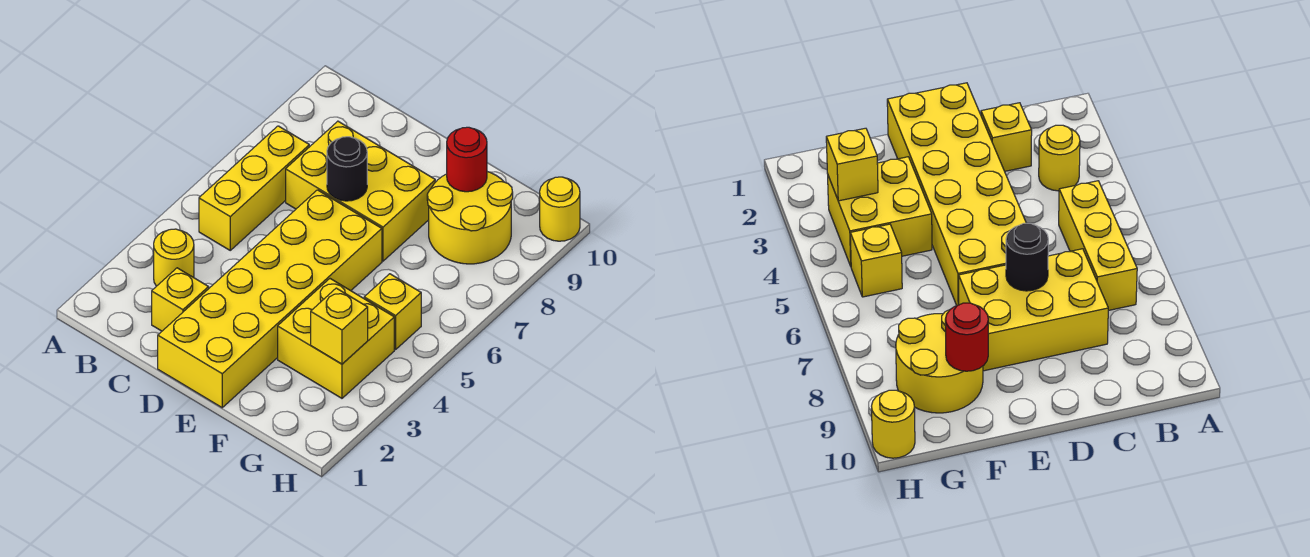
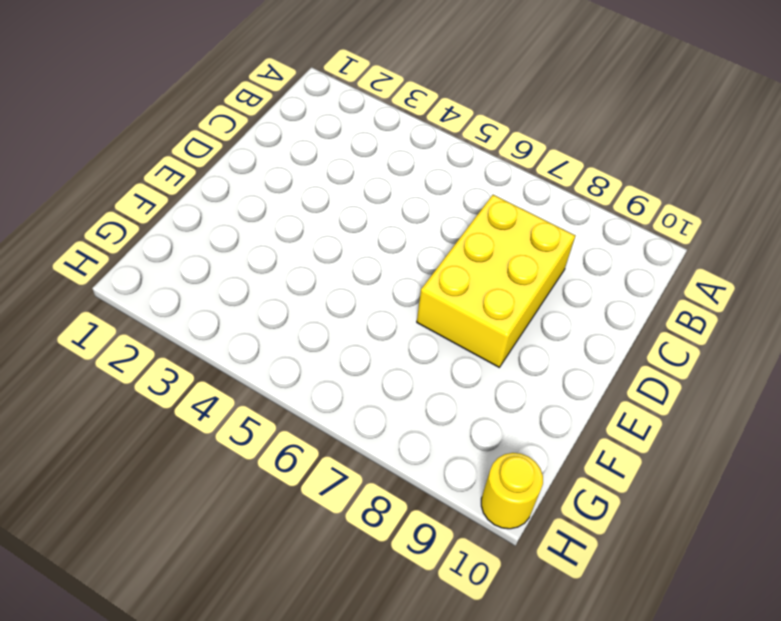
none -> yellow 1x1 round brick [154,229,194,286]
none -> yellow 1x3 brick [199,126,309,250]
none -> yellow 1x1 brick [152,268,209,331]

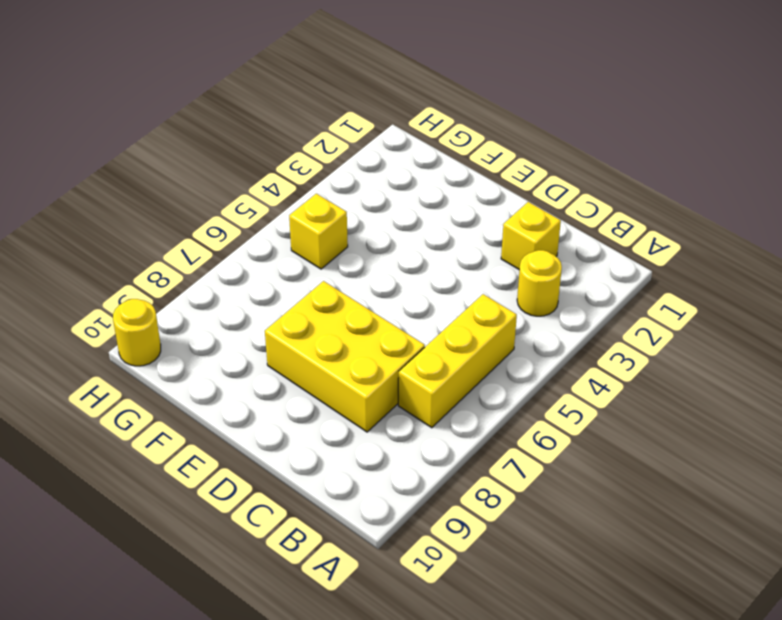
none -> yellow 2x6 brick [158,190,382,408]
none -> yellow 2x2 brick [278,279,394,398]
none -> yellow 2x2 round brick [427,172,513,264]

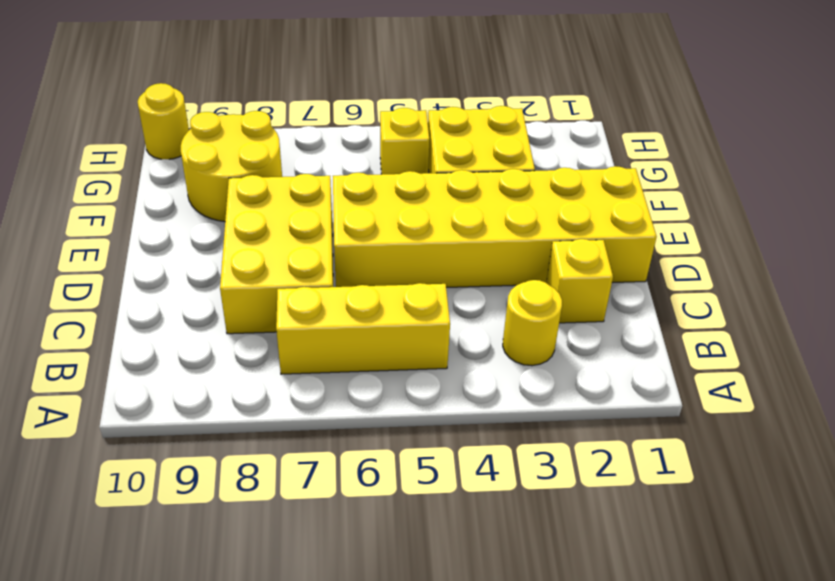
none -> black 1x1 round brick [327,137,367,201]
none -> red 1x1 round brick [447,127,487,192]
none -> yellow 1x1 brick [311,288,368,364]

